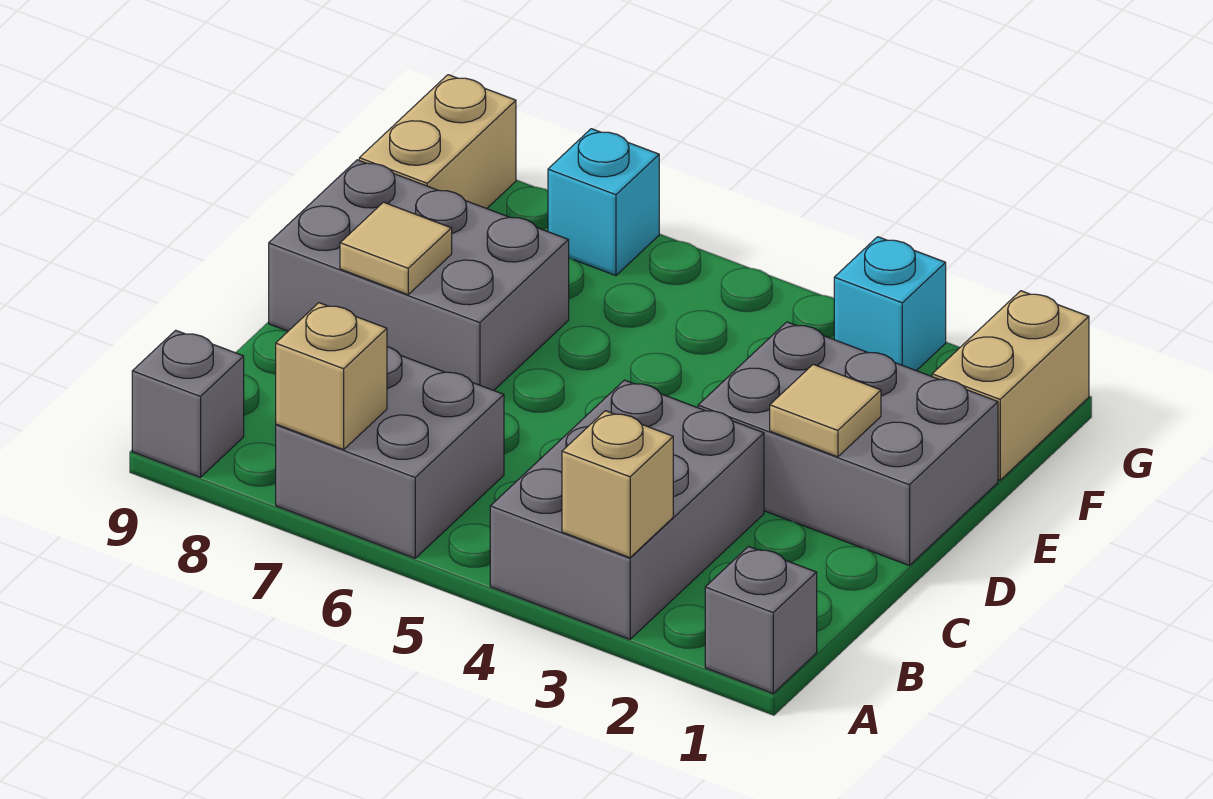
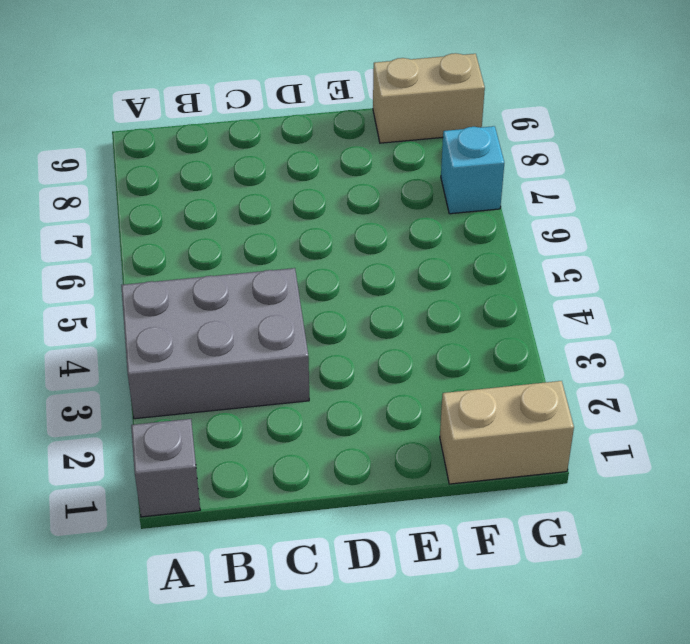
none -> grey 2x2 brick [276,347,504,558]
none -> grey 1x1 brick [132,330,244,477]
none -> grey 2x3 brick [698,322,998,566]

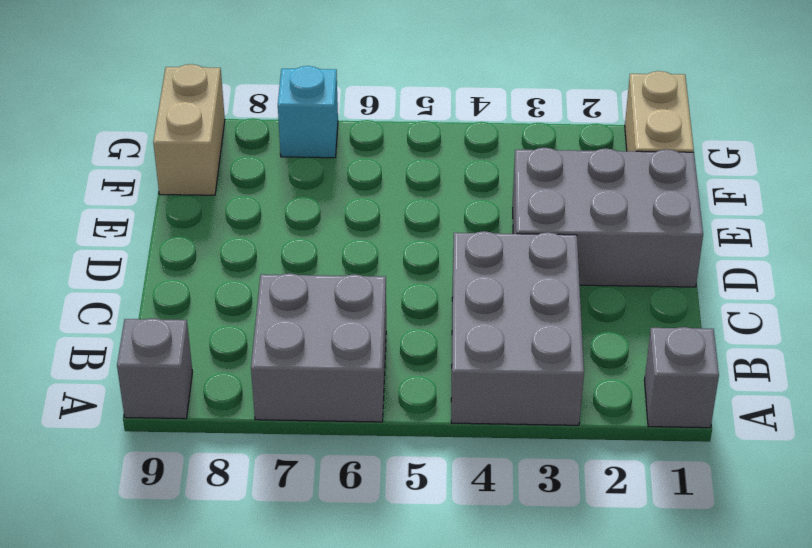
none -> grey 2x3 brick [269,160,569,390]
none -> cyan 1x1 brick [834,237,946,371]
none -> tan 1x1 brick [562,411,673,558]

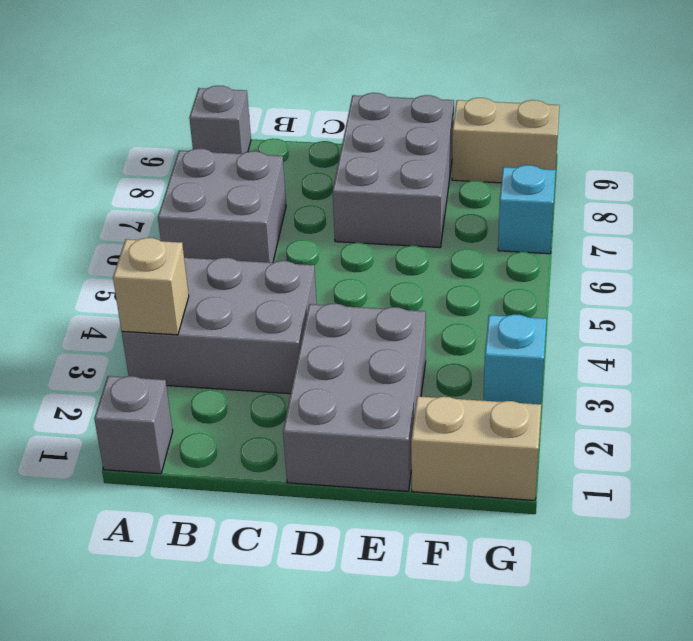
none -> tan 1x1 brick [276,303,387,450]
none -> tan 1x1 tile [770,364,881,457]
none -> tan 1x1 tile [340,202,452,295]

